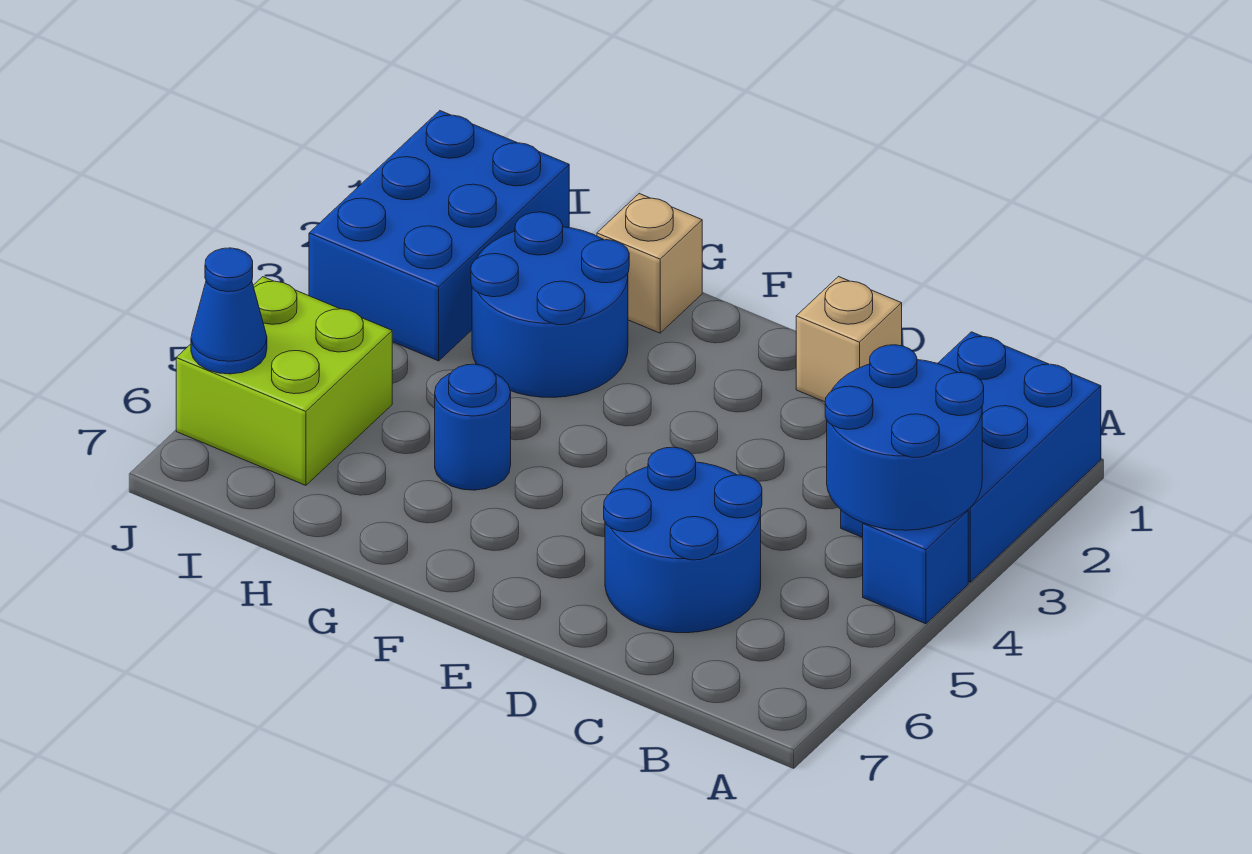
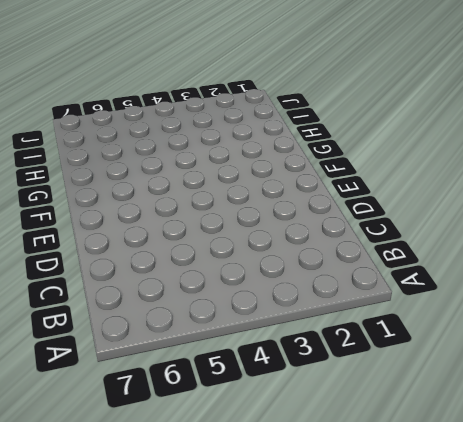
none -> blue 2x3 brick [841,332,1101,582]
none -> blue 1x1 brick [863,510,968,624]

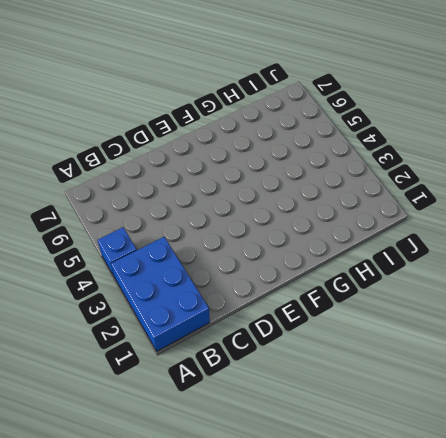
none -> blue 2x2 round brick [604,447,762,633]
none -> tan 1x1 brick [796,277,902,402]

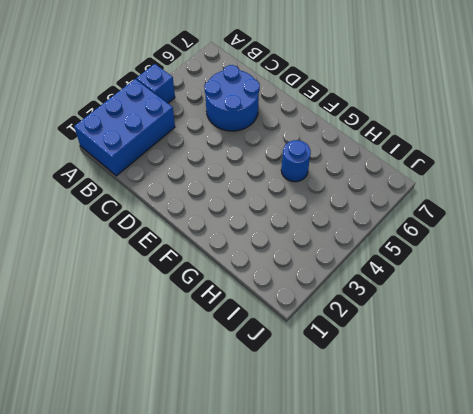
none -> tan 1x1 brick [796,277,902,402]
none -> tan 1x1 brick [597,194,702,333]

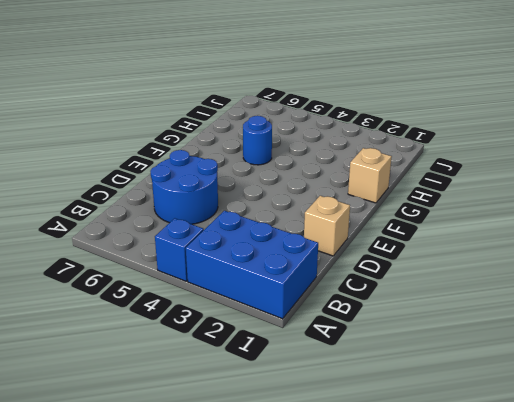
none -> blue 2x2 round brick [471,212,629,397]
none -> blue 2x3 brick [309,111,569,361]

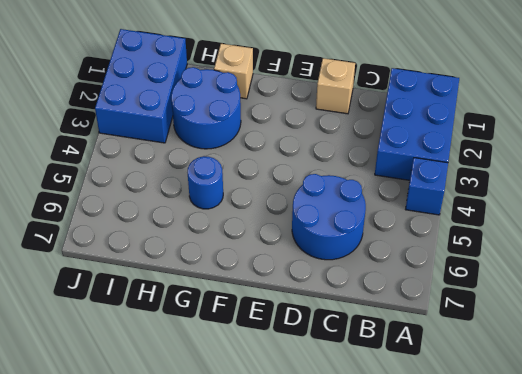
none -> lime 2x2 brick [176,277,392,485]
none -> blue 2x2 round brick [825,345,984,530]

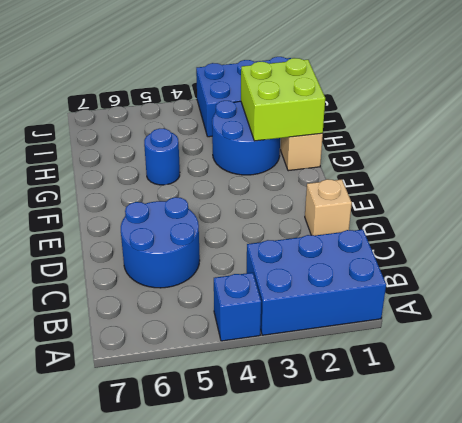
lime 2x2 brick [241,58,325,141] -> lime 2x2 brick moved to [176,277,392,485]
none -> blue 2x2 round brick [825,345,984,530]
none -> blue 1x1 cone [191,248,267,374]

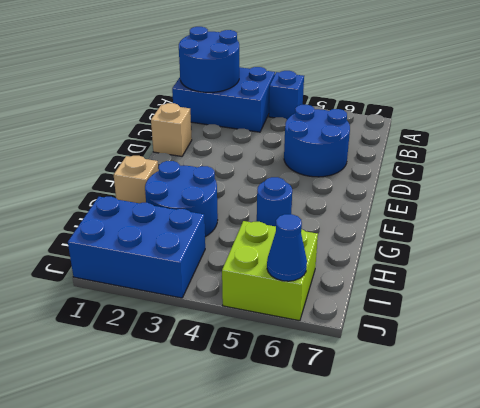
blue 2x2 round brick [179,27,239,92] -> blue 2x2 round brick moved to [825,345,984,530]

